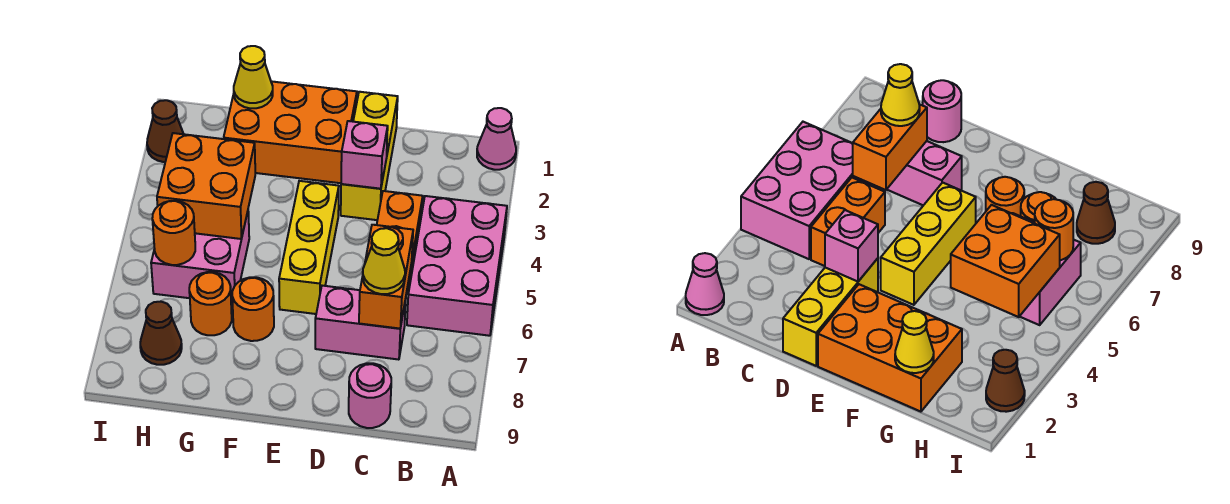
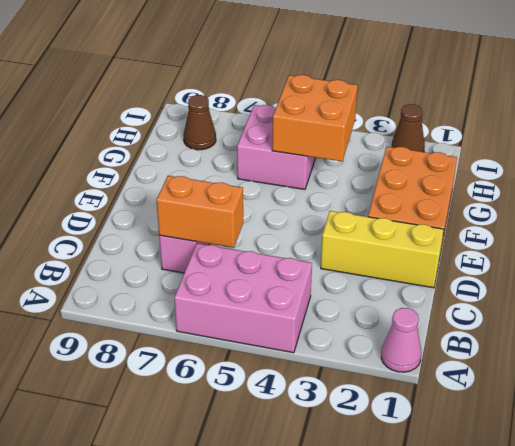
none -> orange 1x2 brick [377,191,423,291]
none -> pink 1x1 round brick [349,363,391,428]
none -> yellow 1x3 brick [279,181,339,314]

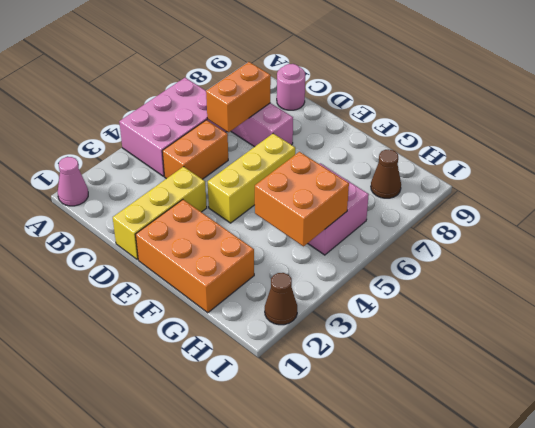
none -> orange 1x1 round brick [232,277,274,341]
none -> orange 1x1 round brick [189,272,232,335]
none -> pink 1x1 brick [341,121,388,189]

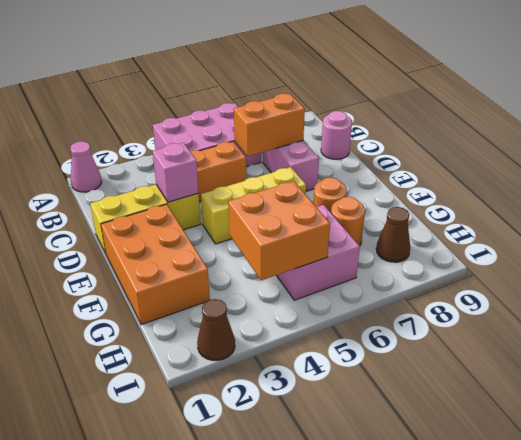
none -> yellow 1x1 cone [234,46,273,108]
none -> orange 1x1 round brick [152,201,195,265]
none -> yellow 1x1 cone [363,228,405,294]

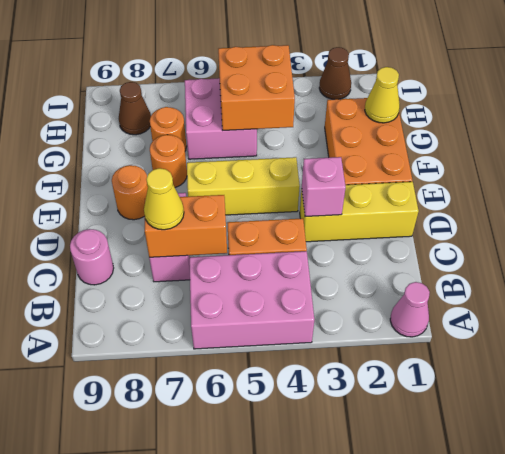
orange 1x1 round brick [112,165,148,220] -> orange 1x1 round brick moved to [152,201,195,265]

